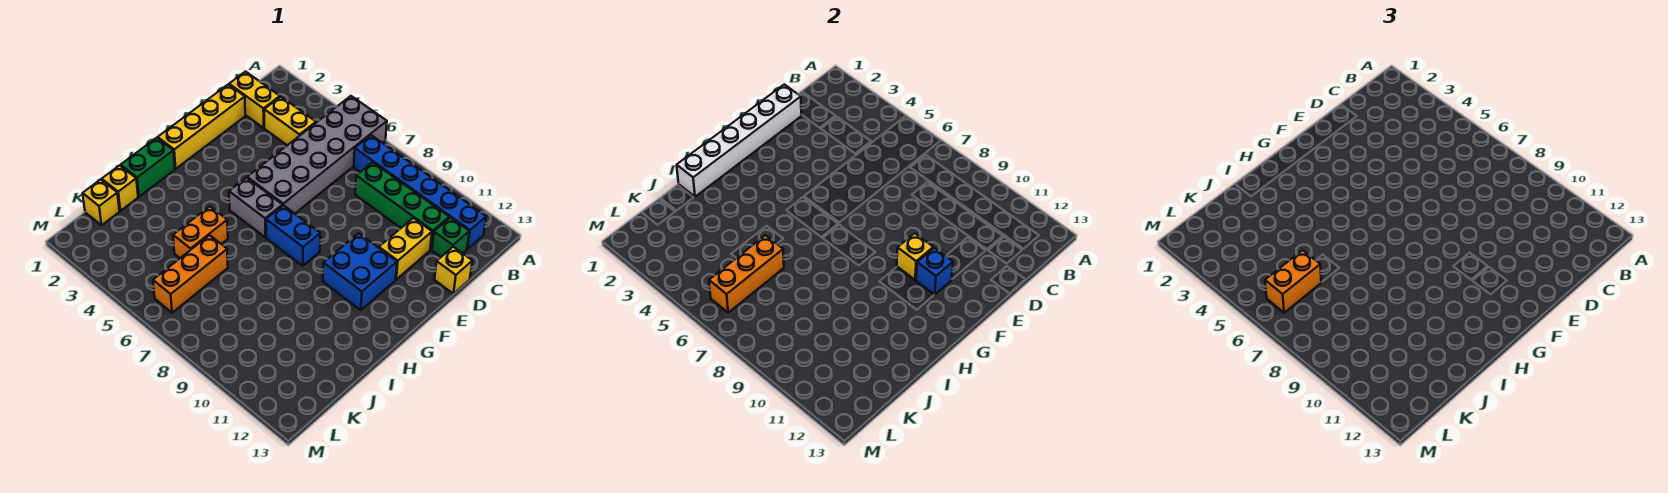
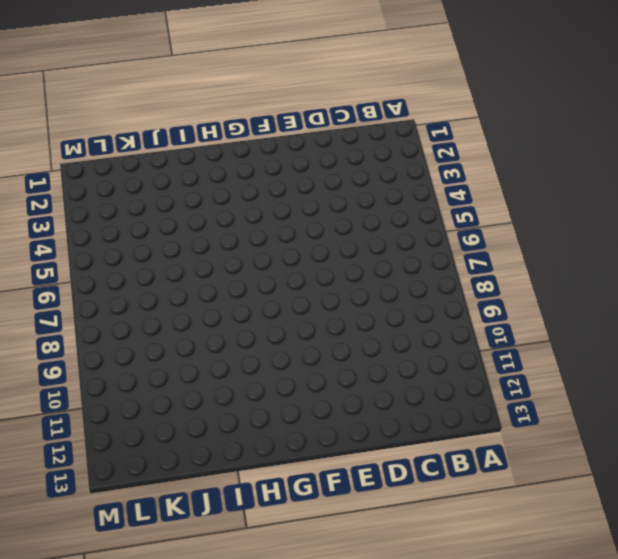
none -> grey 2x6 brick [247,96,387,213]
none -> blue 1x6 brick [354,135,486,249]
none -> yellow 1x2 brick [229,72,280,128]

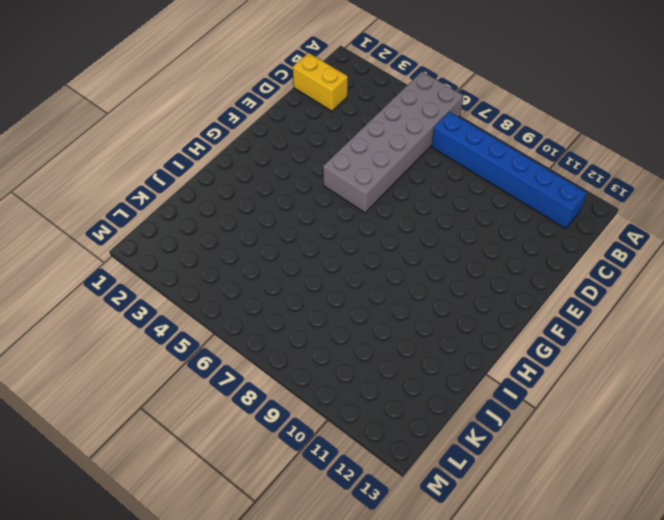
none -> yellow 1x2 brick [264,97,316,145]
none -> green 1x4 brick [355,162,449,250]
none -> green 1x1 brick [432,218,469,257]

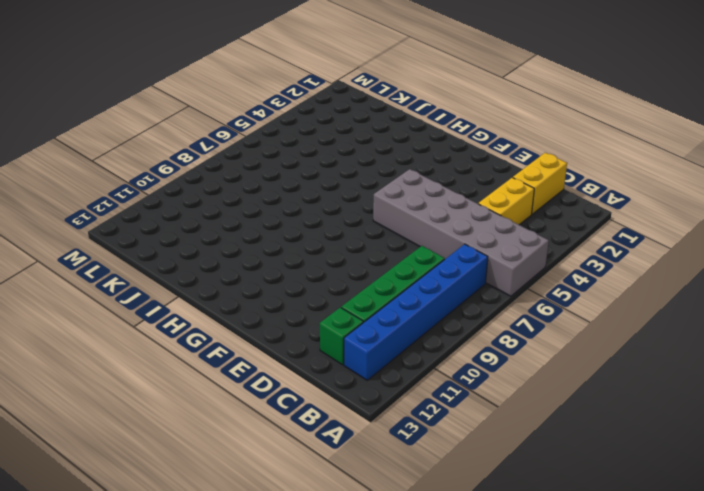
none -> yellow 1x4 brick [158,85,245,169]
none -> yellow 1x2 brick [379,218,432,279]
none -> yellow 1x1 brick [434,247,472,294]

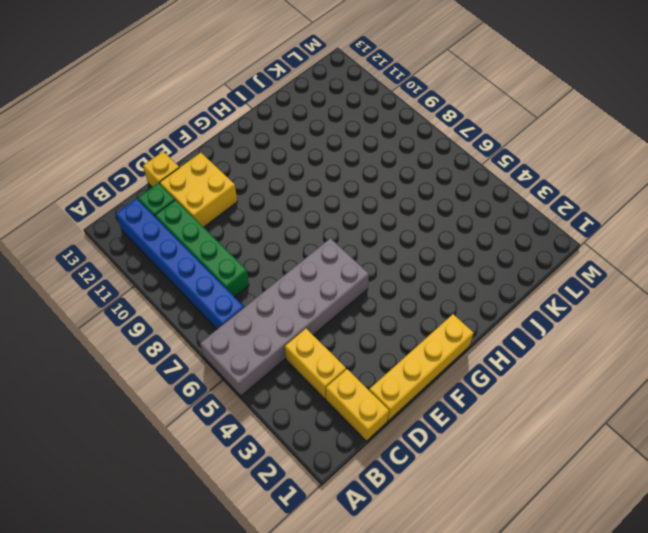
yellow 2x2 brick [160,153,237,227] -> yellow 1x2 brick [379,218,432,279]
none -> blue 2x2 brick [323,233,397,310]
none -> grey 1x2 brick [229,178,283,237]
none -> blue 1x2 brick [266,205,320,266]

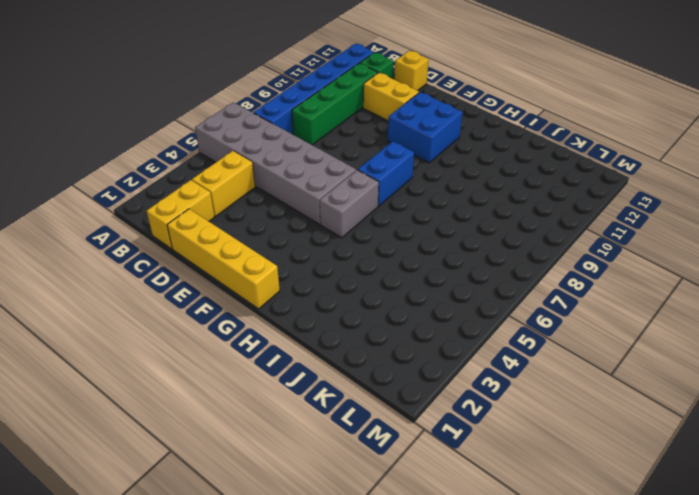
none -> green 1x2 brick [121,138,175,197]
none -> orange 1x2 brick [173,206,228,258]
none -> yellow 1x1 brick [102,165,138,211]

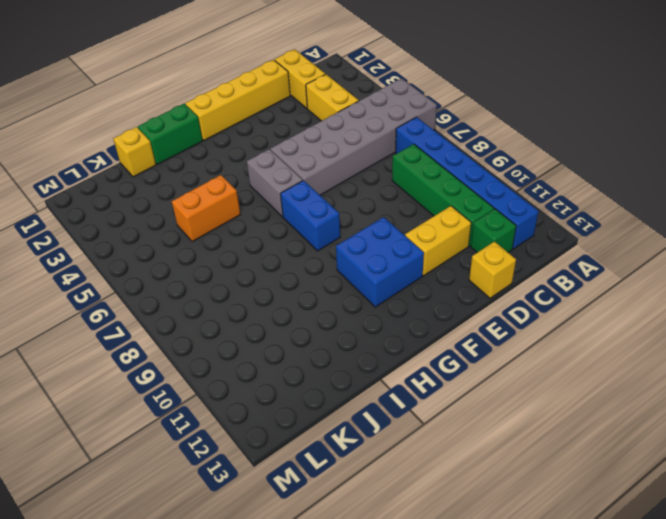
none -> orange 1x3 brick [153,235,228,313]
none -> yellow 1x1 brick [83,179,120,225]
none -> white 1x6 brick [677,85,801,197]

